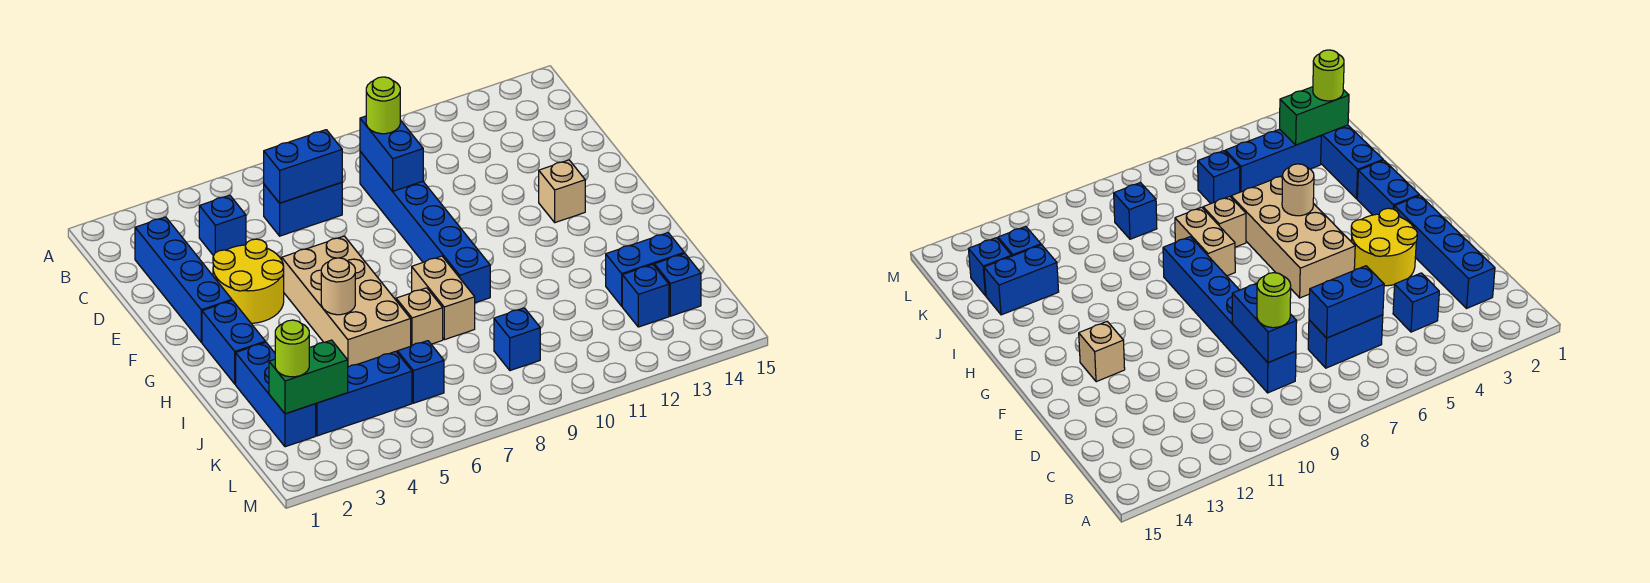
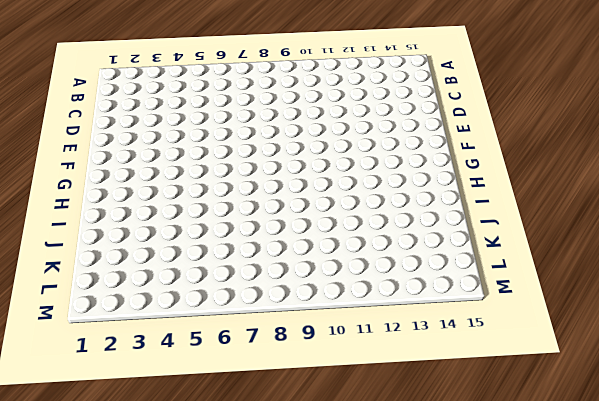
none -> blue 1x4 brick [135,217,232,342]
none -> blue 1x1 brick [199,195,246,256]
none -> blue 1x2 brick [264,182,342,236]

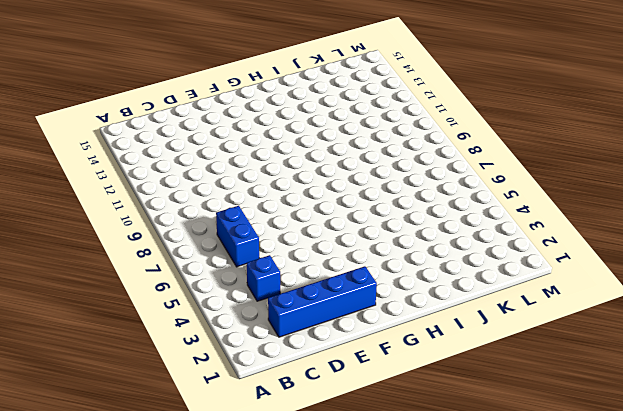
none -> blue 1x6 brick [360,151,490,303]
none -> yellow 2x2 round brick [213,239,284,323]
none -> tan 2x4 brick [282,236,411,367]

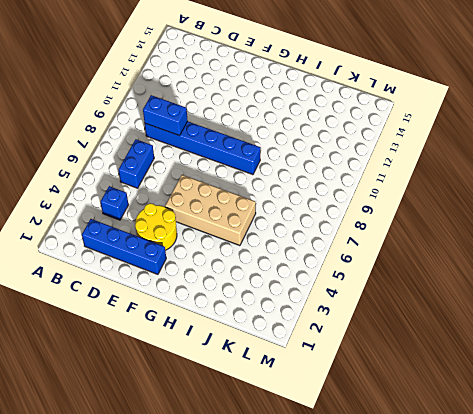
none -> tan 1x1 brick [539,160,585,223]
none -> blue 1x2 brick [202,301,265,384]
none -> tan 1x2 brick [412,256,475,340]

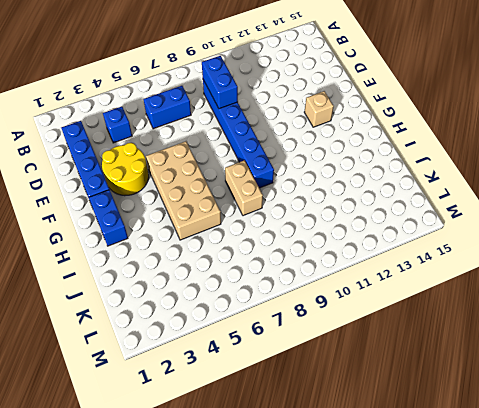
none -> blue 1x3 brick [236,342,316,447]
none -> tan 1x1 brick [396,288,443,346]
none -> blue 1x2 brick [606,233,684,306]

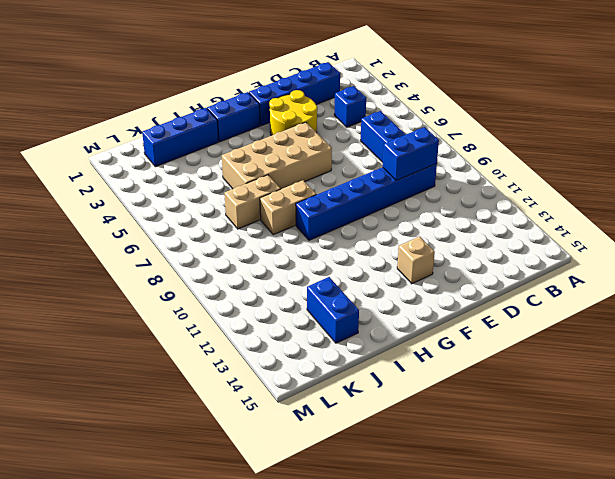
tan 1x2 brick [224,175,280,229] -> tan 1x1 brick [396,288,443,346]
none -> blue 1x3 brick [316,351,412,436]
none -> blue 1x1 brick [397,341,444,403]
none -> blue 1x1 brick [494,308,540,371]

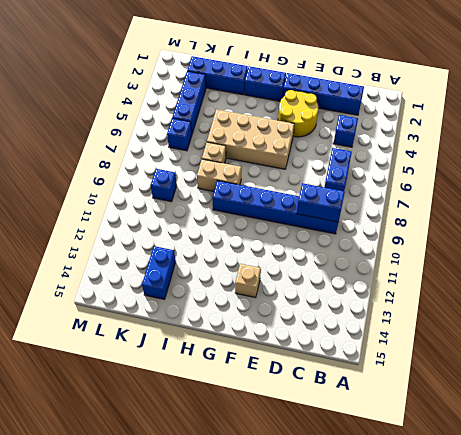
none -> blue 1x1 brick [622,264,669,327]
none -> blue 1x1 brick [654,253,701,316]
none -> blue 1x2 brick [264,130,342,203]

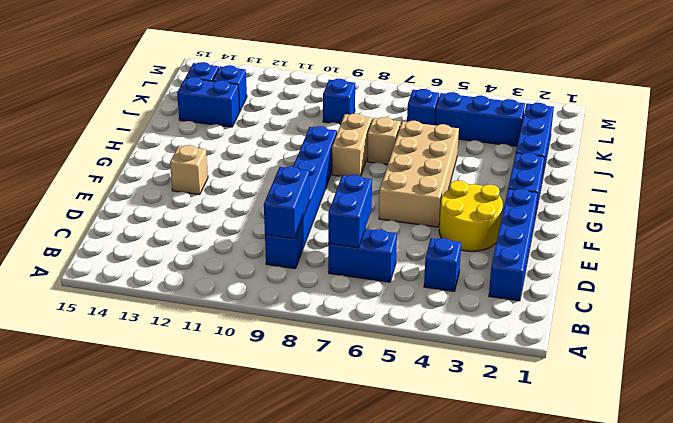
blue 1x2 brick [328,175,372,248] -> blue 1x2 brick turned to [264,130,342,203]
none -> tan 1x1 round brick [321,258,355,315]
none -> green 1x2 brick [269,340,348,414]
none -> lime 1x1 round brick [366,77,400,134]

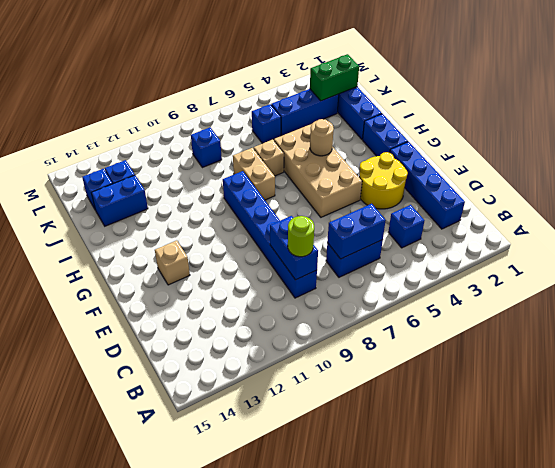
none -> lime 1x1 round brick [275,320,309,377]

